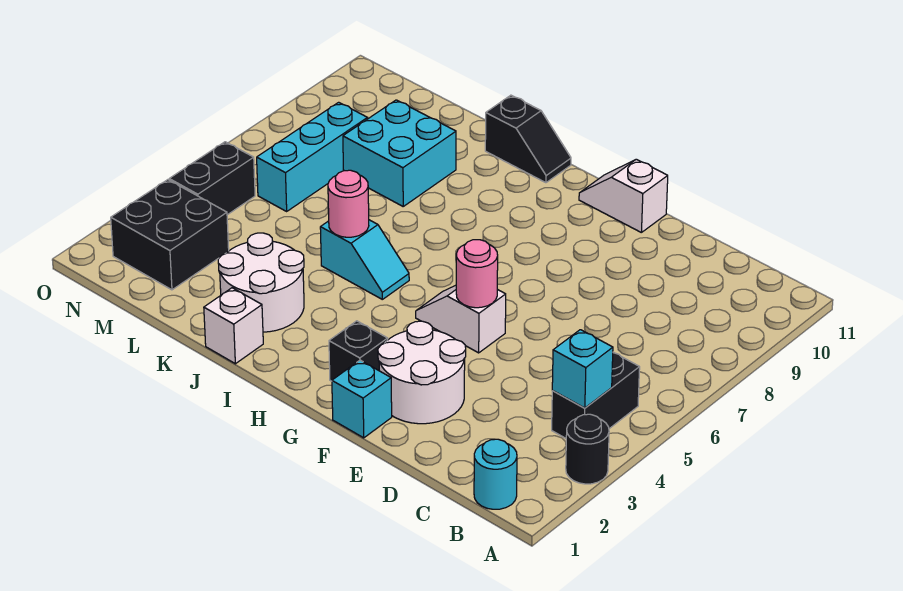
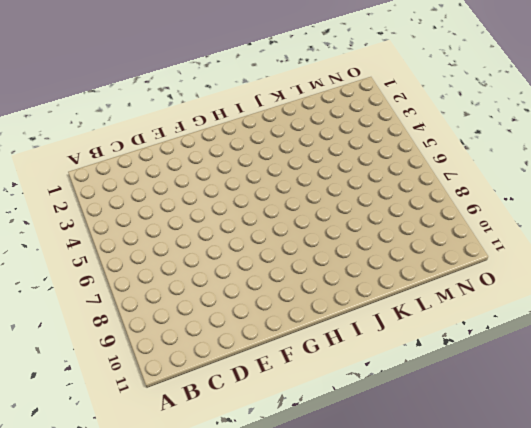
none -> black 1x1 round brick [566,414,609,484]
none -> cyan 1x1 round brick [474,439,517,509]
none -> black 1x2 brick [552,353,640,438]

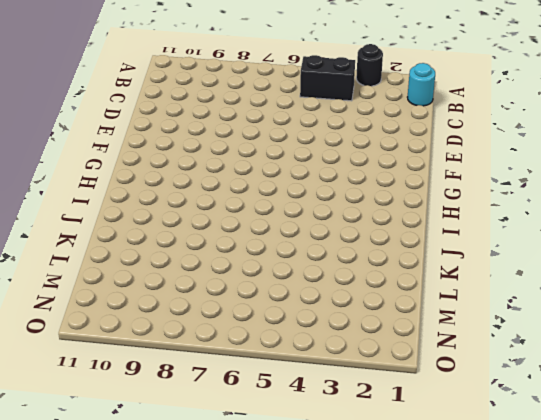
none -> white 2x2 round brick [378,321,466,424]
none -> cyan 1x1 brick [332,360,392,438]
none -> white 1x2 slope [416,285,506,353]

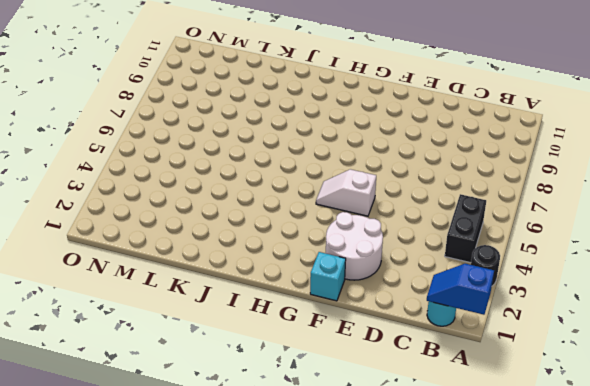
blue 1x2 slope [427,264,494,315] -> none
none -> white 1x2 slope [579,159,668,232]
none -> black 1x1 brick [329,321,388,381]
none -> cyan 1x2 slope [320,220,409,299]

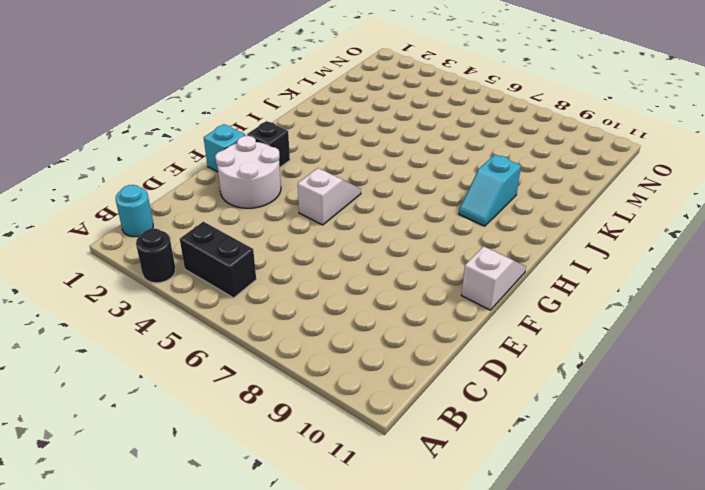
cyan 1x2 slope [459,155,521,226] -> cyan 1x2 slope moved to [320,220,409,299]
none -> black 1x2 slope [485,95,571,183]
none -> white 1x1 brick [204,288,263,364]
none -> white 2x2 round brick [218,233,304,332]

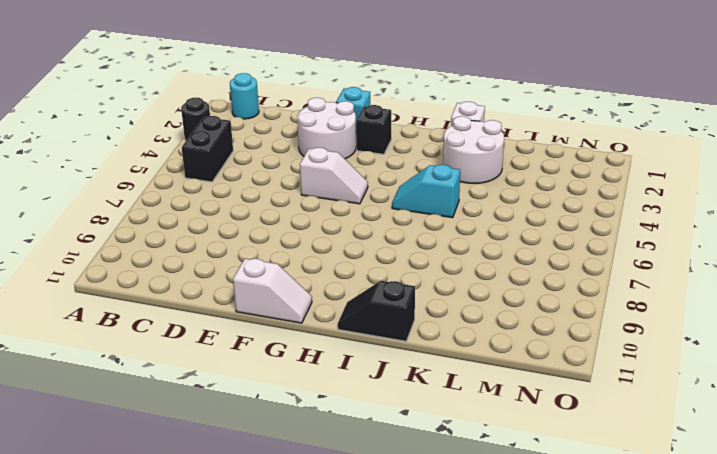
none -> cyan 2x2 brick [343,100,456,206]
none -> black 2x2 brick [111,180,229,290]
none -> cyan 1x3 brick [257,102,368,211]

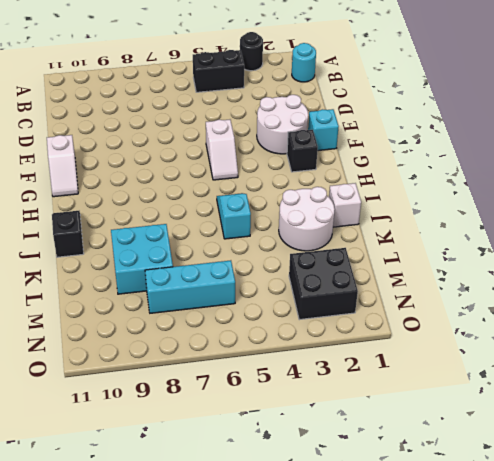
none -> black 1x2 brick [169,142,255,215]
none -> cyan 1x1 brick [552,330,613,408]
none -> pink 1x1 round brick [456,240,498,308]

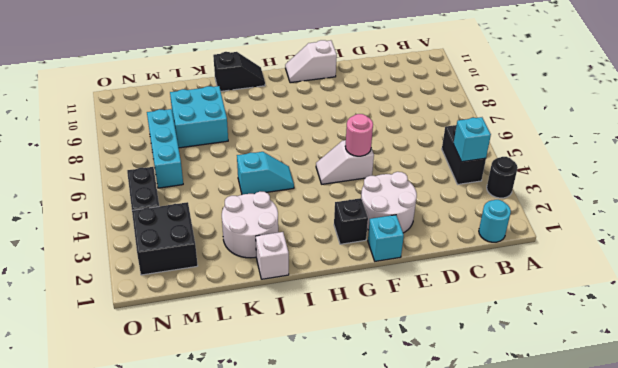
none -> pink 1x1 round brick [328,170,369,237]

